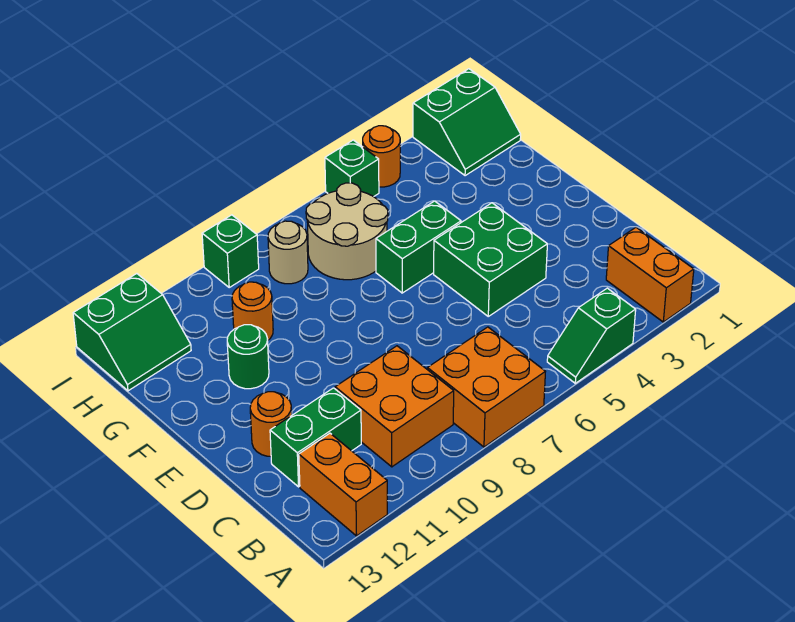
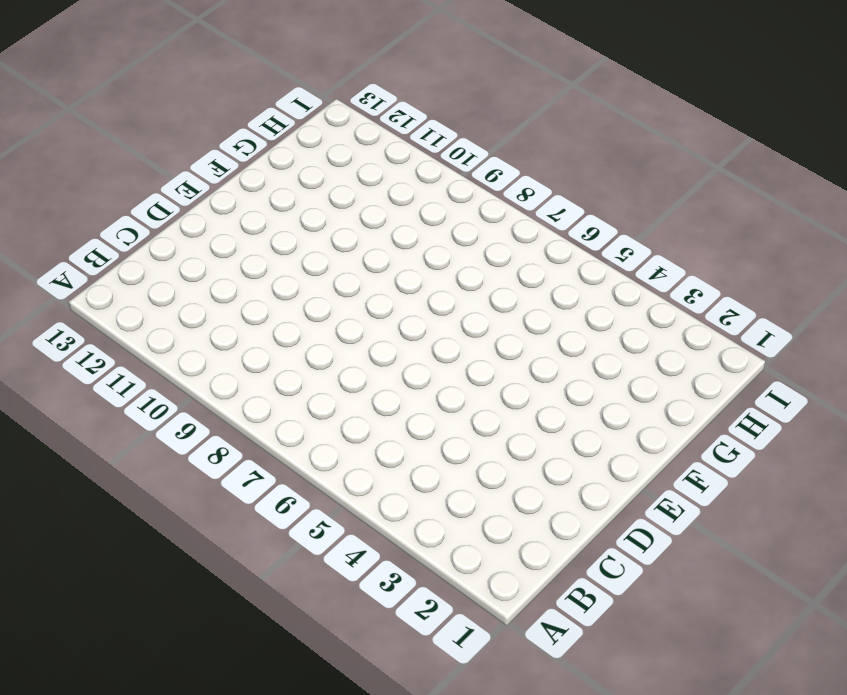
none -> orange 1x2 brick [606,228,694,322]
none -> green 1x2 slope [547,288,636,383]
none -> orange 2x2 brick [427,327,545,447]

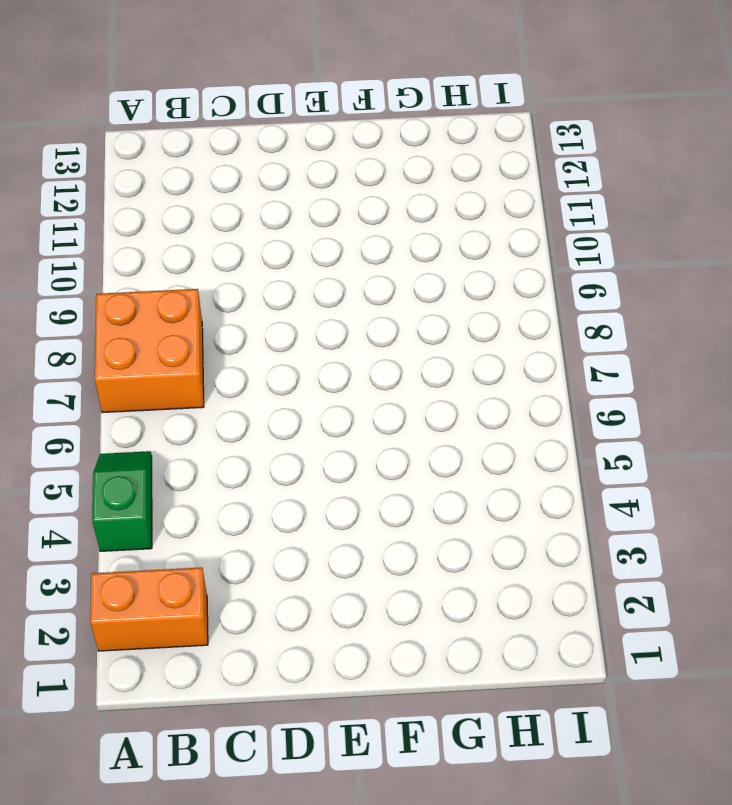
none -> orange 1x2 brick [299,433,387,536]
none -> orange 2x2 brick [335,346,454,467]
none -> green 1x2 brick [270,388,361,487]

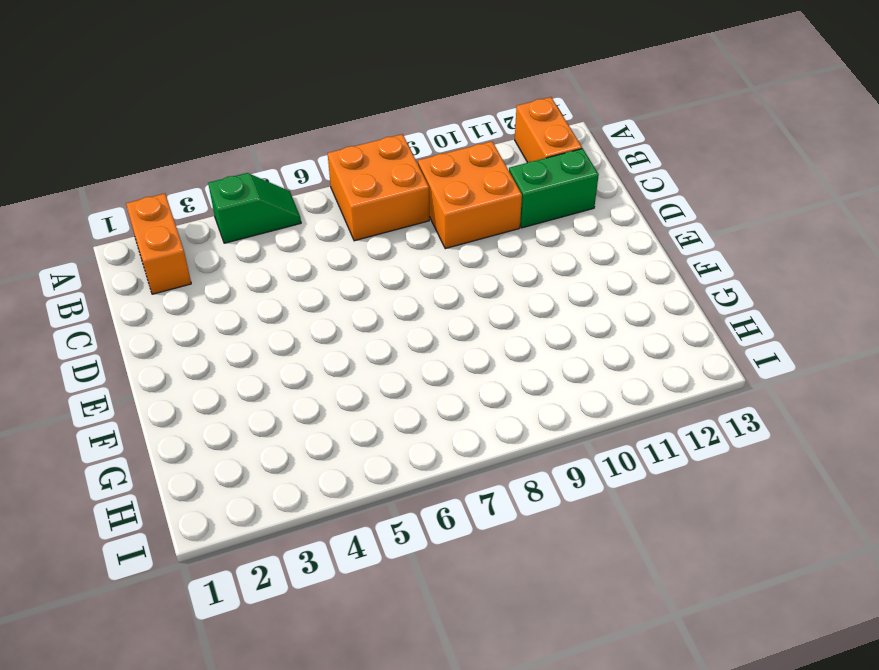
none -> green 2x2 brick [434,203,547,316]
none -> orange 1x1 round brick [250,392,292,457]
none -> green 1x2 brick [376,201,461,293]

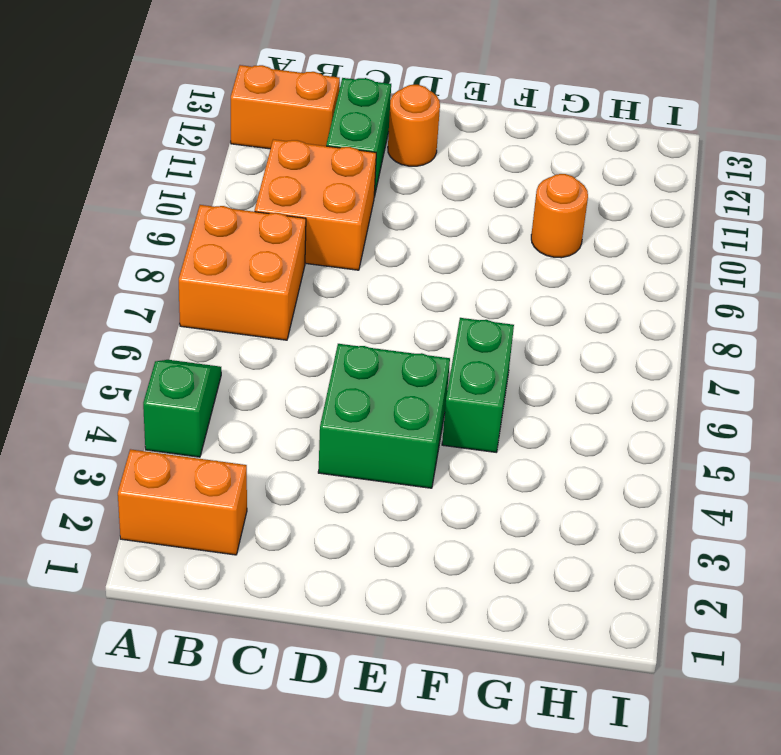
none -> green 1x1 round brick [227,325,269,389]
none -> tan 2x2 round brick [306,183,388,280]
none -> green 2x2 slope [413,69,521,176]

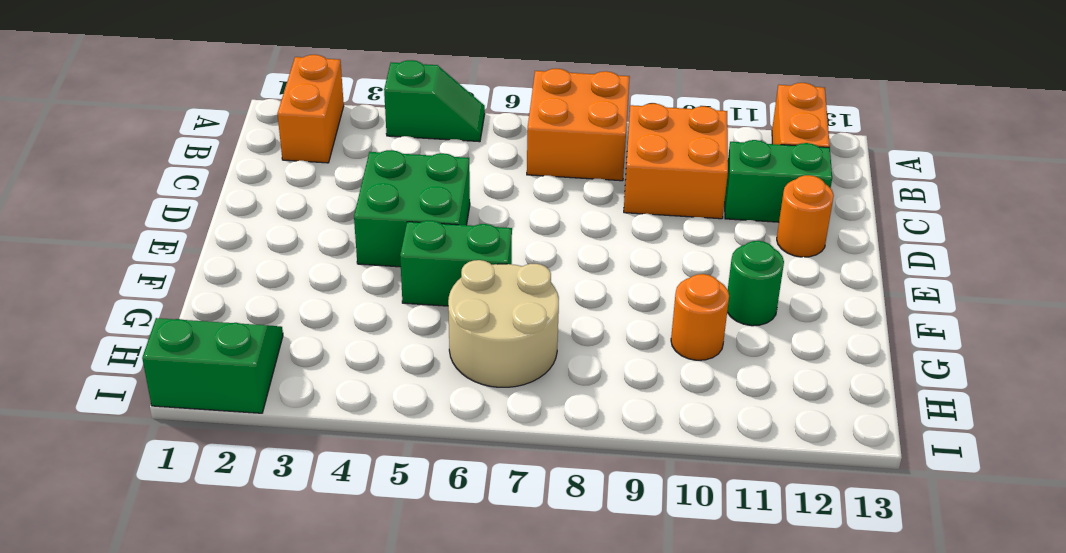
none -> tan 1x1 round brick [268,221,308,284]
none -> green 2x2 slope [73,274,191,391]
none -> orange 1x1 round brick [363,126,400,187]

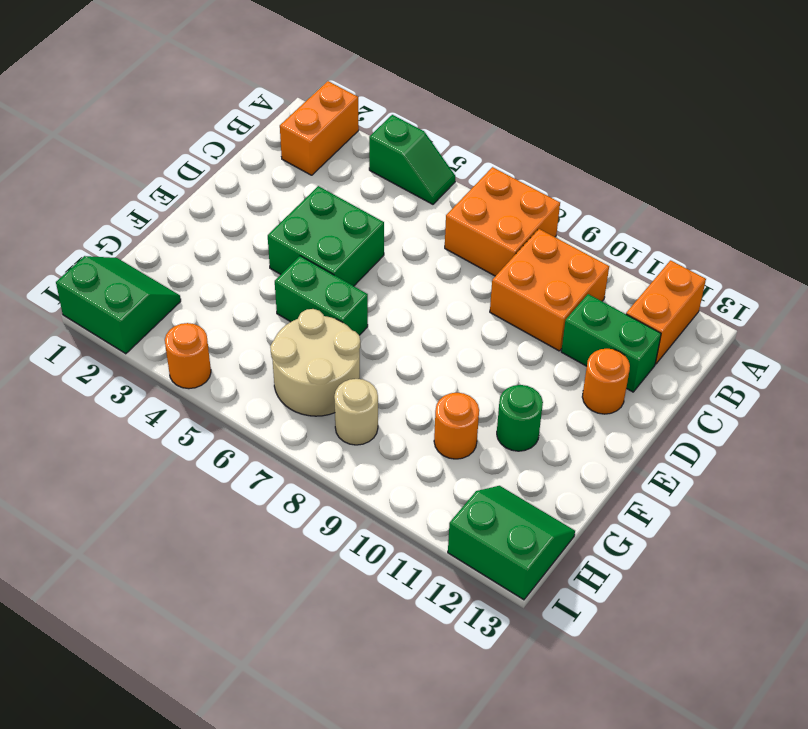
none -> green 1x1 brick [325,140,379,197]
none -> green 1x1 brick [202,215,259,287]

